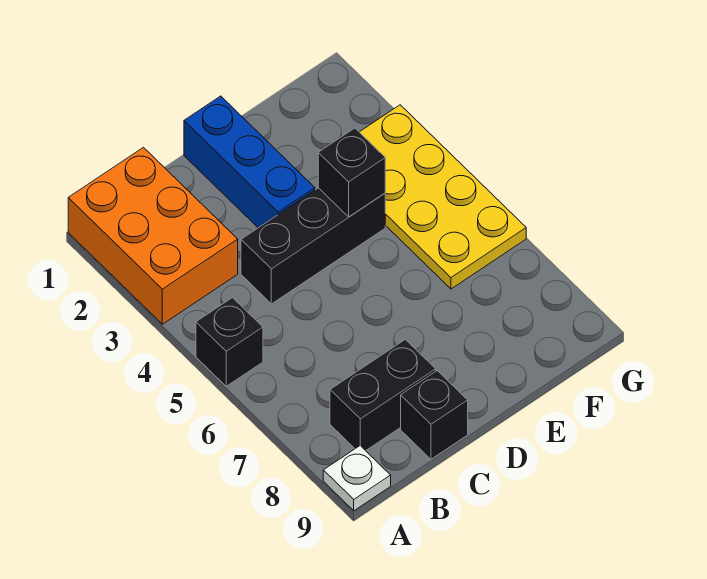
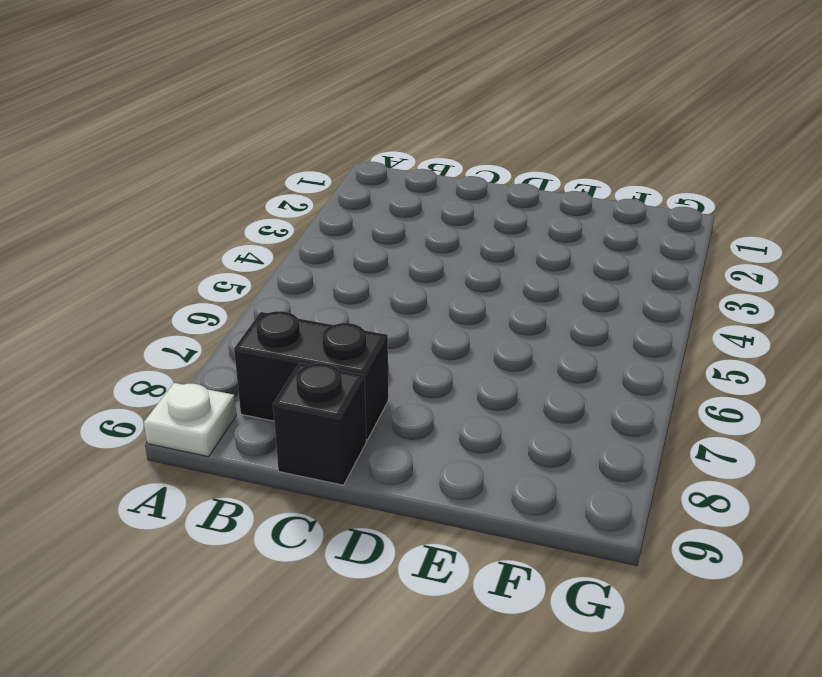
none -> orange 2x3 brick [68,148,238,324]
none -> black 1x1 brick [196,298,263,386]

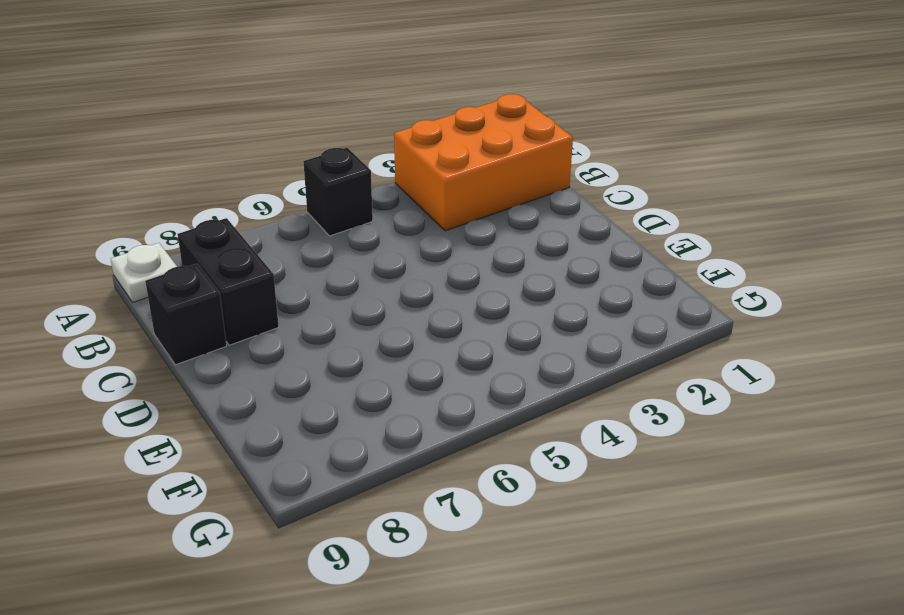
none -> black 1x3 brick [241,188,385,304]
none -> blue 1x3 brick [184,96,315,228]

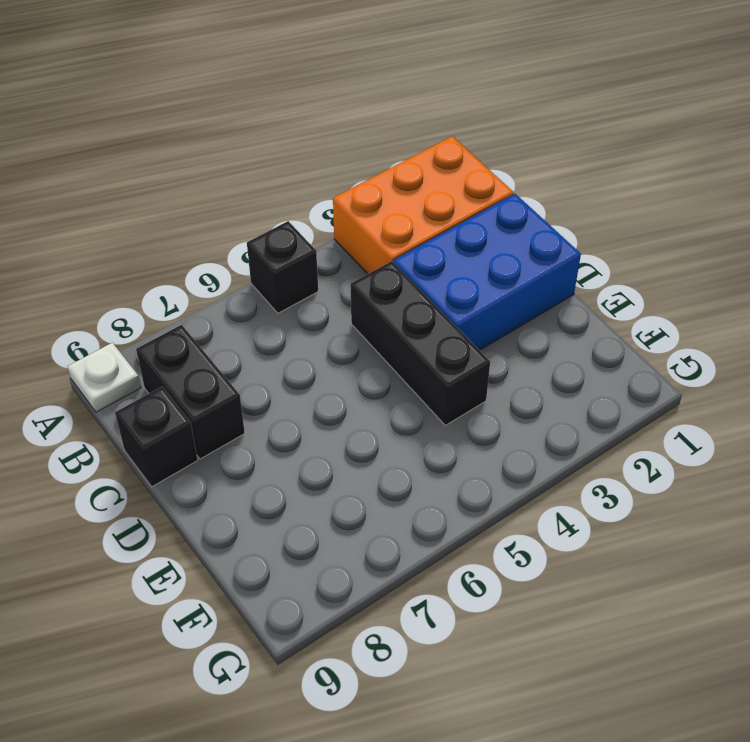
blue 2x3 brick [394,194,581,350] -> blue 1x3 brick [184,96,315,228]
none -> yellow 2x4 plate [360,105,526,289]
none -> black 1x1 brick [318,128,385,217]

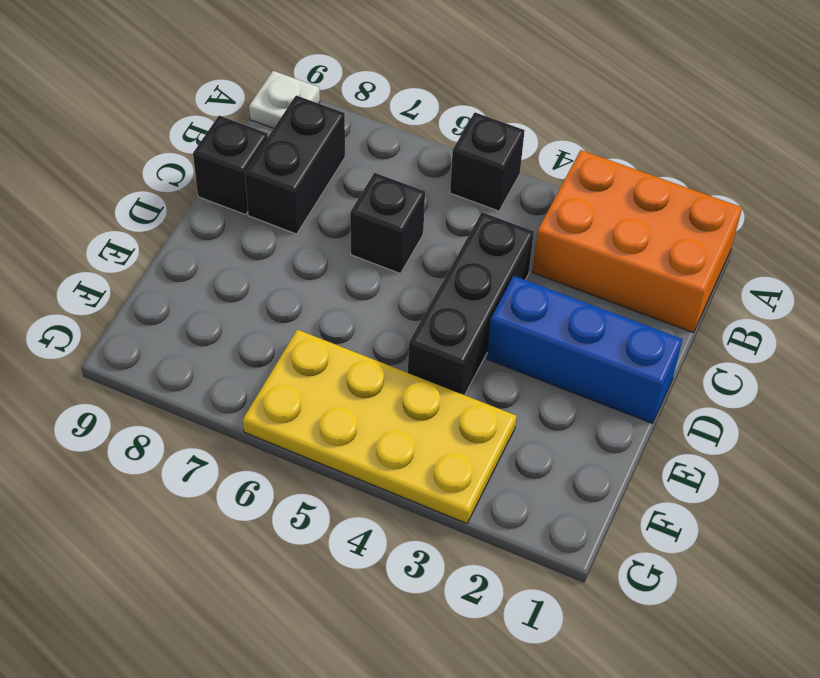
black 1x1 brick [350,173,425,274] -> black 1x1 brick moved to [318,128,385,217]

